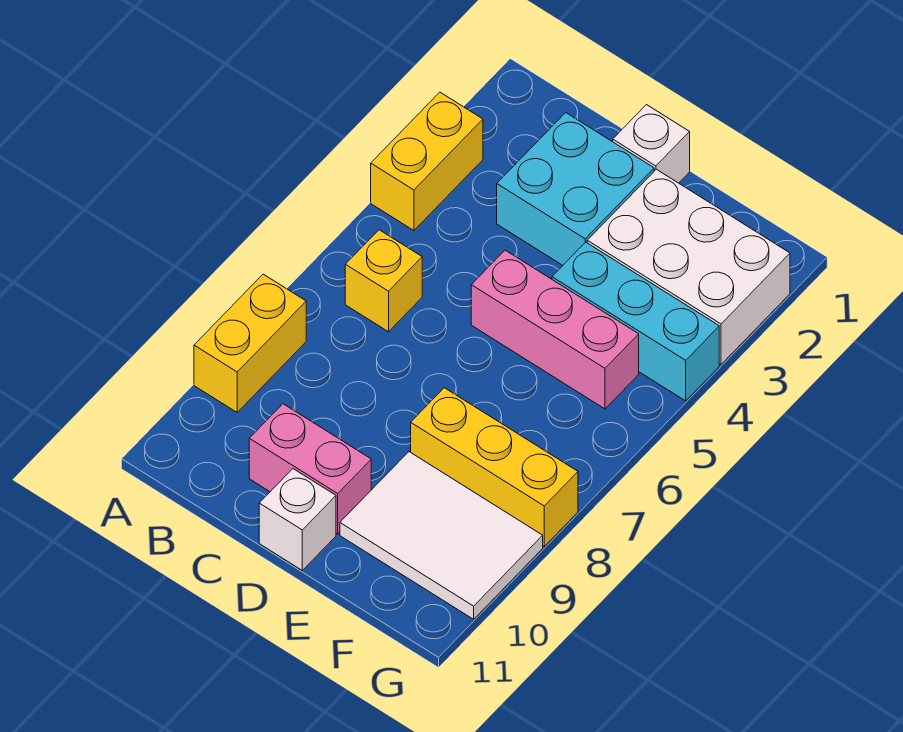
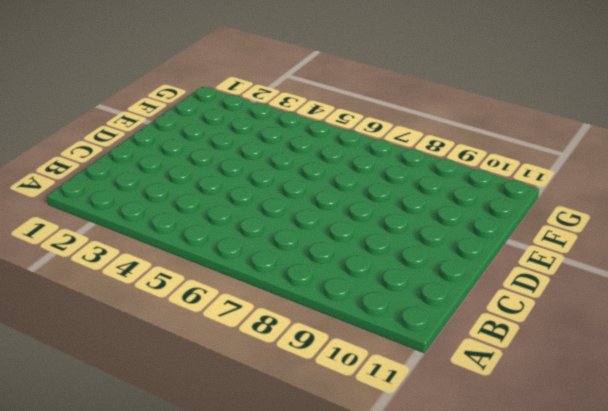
none -> yellow 1x2 brick [371,92,483,230]
none -> yellow 1x2 brick [194,274,306,412]
none -> yellow 1x1 brick [345,230,422,332]

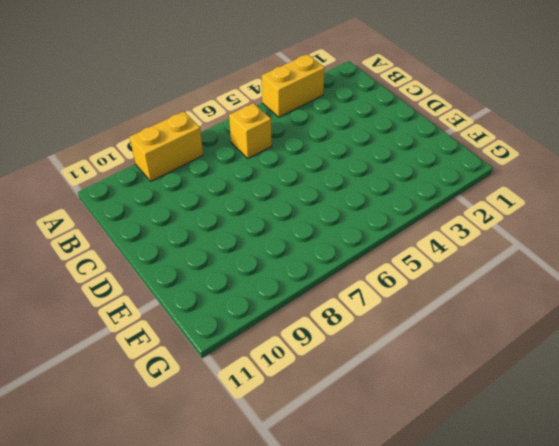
none -> cyan 2x2 brick [497,113,654,265]
none -> pink 1x2 brick [249,404,371,534]
none -> white 1x1 brick [613,105,690,183]

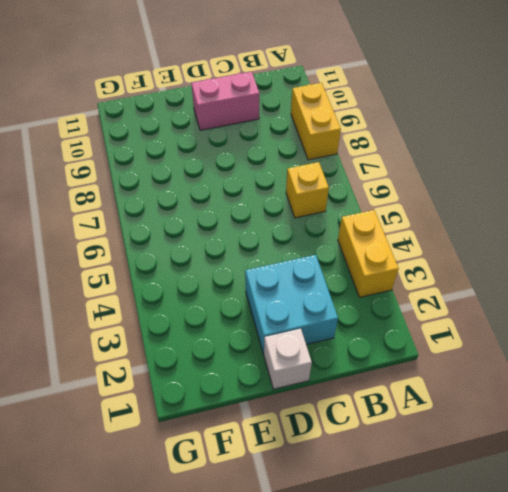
none -> pink 1x3 brick [471,250,639,409]
none -> white 1x1 brick [259,469,336,570]
none -> white 2x3 brick [587,169,790,364]

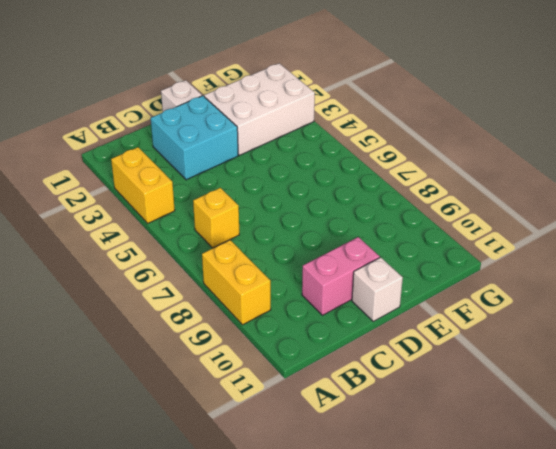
none -> pink 1x3 brick [471,250,639,409]
none -> cyan 1x3 brick [552,242,719,401]
none -> yellow 1x3 brick [411,388,578,546]

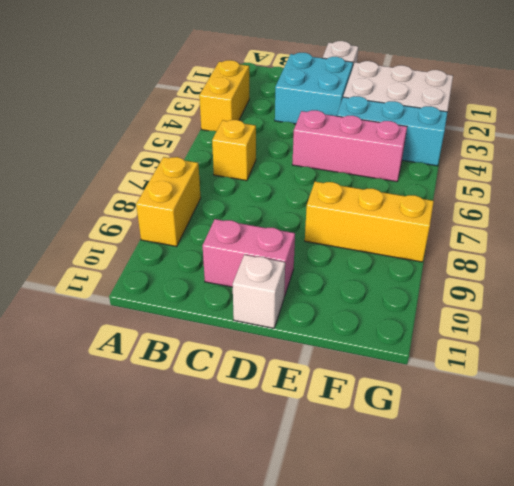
none -> white 2x3 tile [340,452,543,619]

